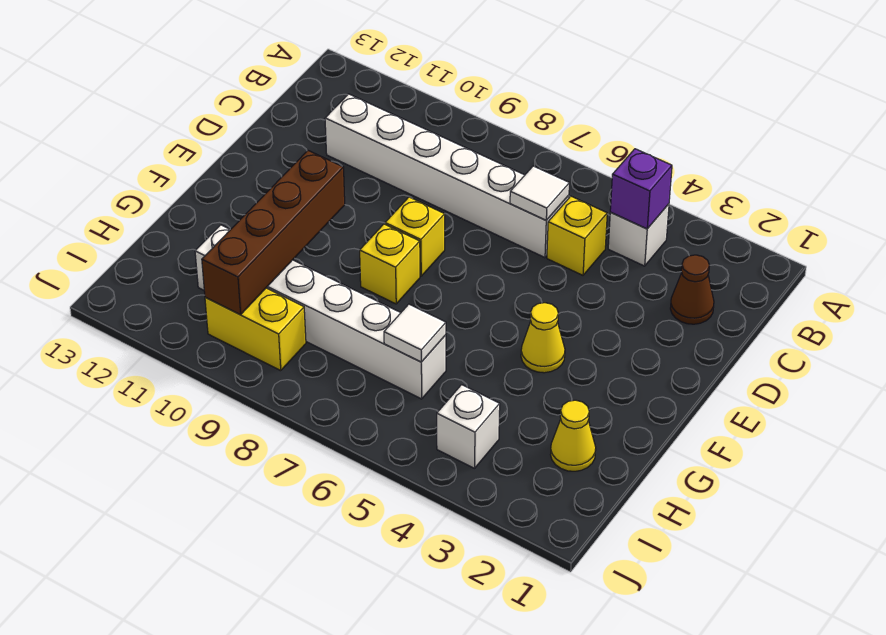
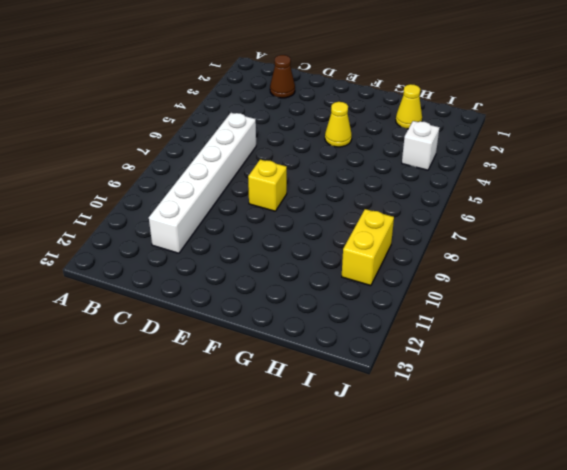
none -> white 1x1 brick [608,204,669,266]
none -> yellow 1x1 brick [547,196,607,275]
none -> yellow 1x1 brick [360,224,420,304]

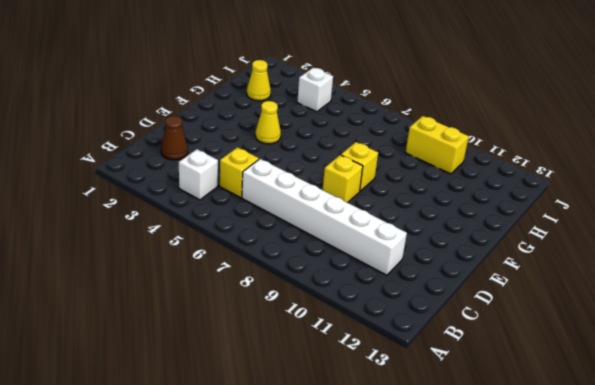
none -> white 1x6 brick [195,225,446,399]
none -> purple 1x1 brick [610,149,672,229]
none -> white 1x1 tile [510,166,569,220]

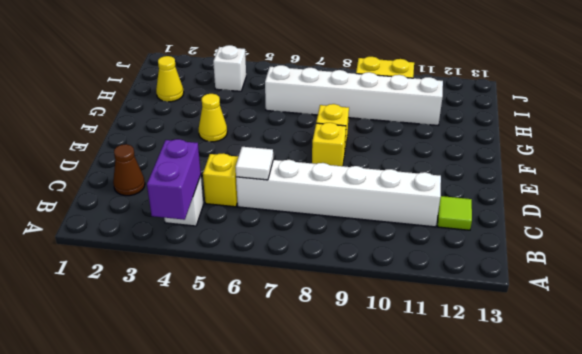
purple 1x2 brick [147,139,201,220] -> purple 1x1 brick [610,149,672,229]
lime 1x1 tile [438,196,472,230] -> none
none -> brown 1x4 brick [202,151,345,315]
none -> white 1x1 tile [384,304,446,362]

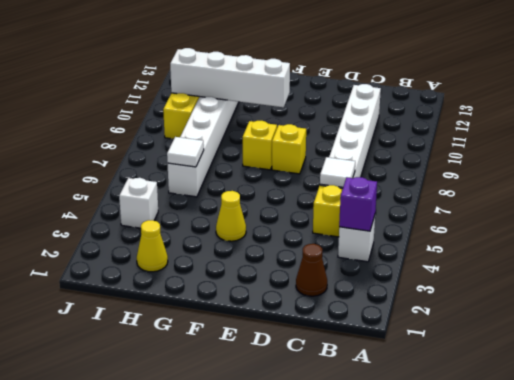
white 1x4 brick [170,48,290,107] -> brown 1x4 brick [202,151,345,315]

